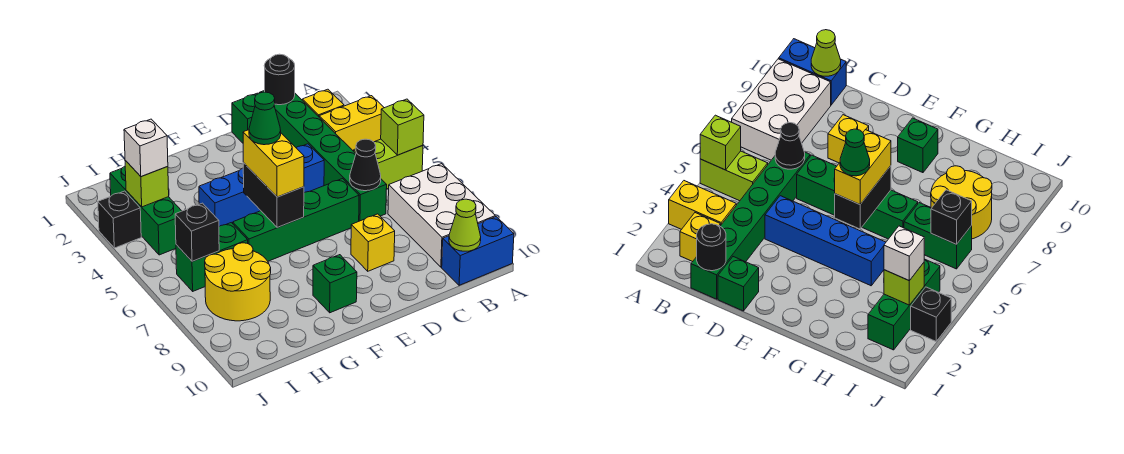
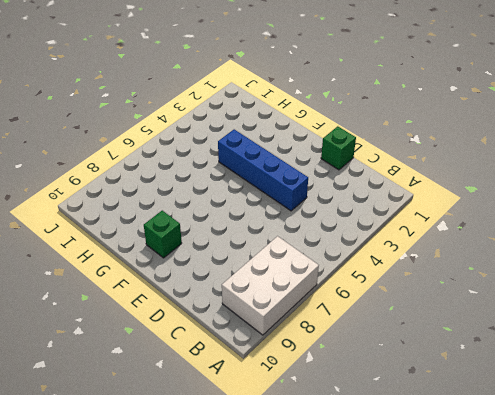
none -> yellow 1x2 brick [319,96,384,151]
none -> lime 1x2 brick [354,139,423,189]
none -> blue 1x2 brick [442,217,514,285]

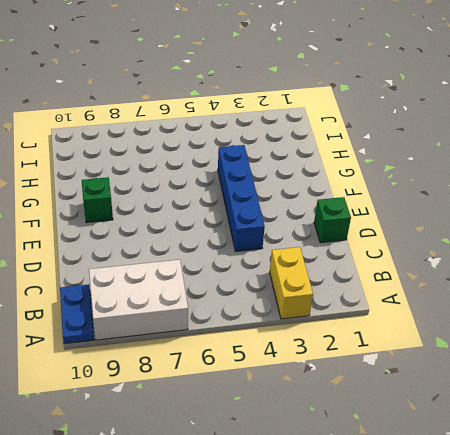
blue 1x2 plate [60,284,94,344] -> blue 1x2 brick [442,217,514,285]
none -> lime 1x2 brick [354,139,423,189]
none -> yellow 1x1 brick [302,89,344,117]
none -> green 1x6 brick [259,91,387,221]

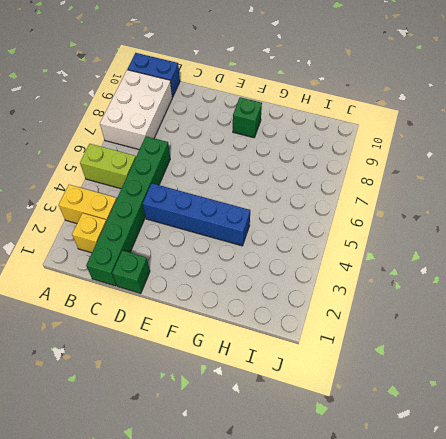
none -> green 1x4 brick [233,179,359,261]
none -> yellow 1x1 brick [351,214,395,271]
none -> green 1x2 brick [176,223,248,291]

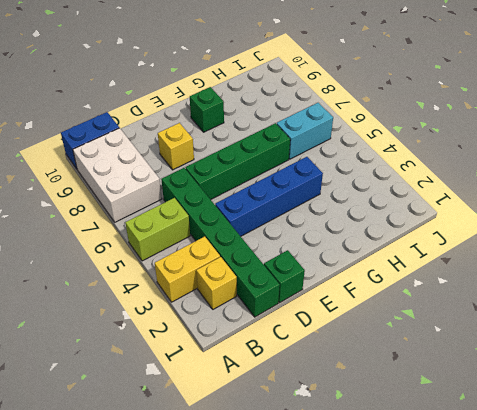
cyan 1x2 brick [277,103,333,159] -> green 1x2 brick [176,223,248,291]
none -> yellow 2x2 round brick [205,243,271,321]
none -> green 1x3 brick [110,166,181,255]
none -> black 1x1 brick [98,191,141,248]

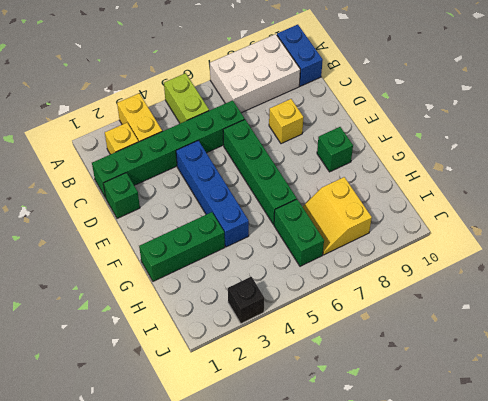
green 1x3 brick [139,212,225,281] -> green 1x3 brick moved to [110,166,181,255]
yellow 2x2 slope [303,177,372,255] -> yellow 2x2 round brick [205,243,271,321]
none -> lime 1x1 brick [381,99,424,155]
none -> lime 1x1 cone [449,199,481,251]
none -> black 1x1 round brick [264,54,295,105]

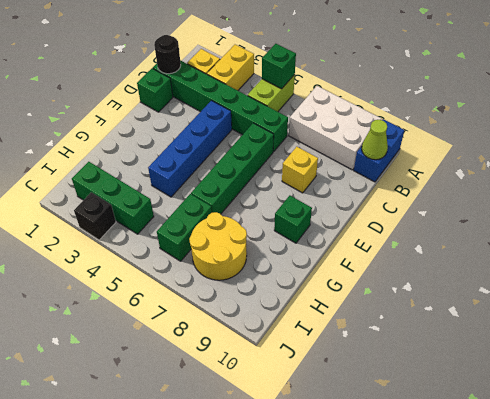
green 1x1 brick [262,44,296,89] -> lime 1x1 brick [381,99,424,155]
none -> black 1x1 cone [350,139,381,191]
none -> black 1x2 brick [243,163,304,228]
none -> lime 1x1 brick [125,160,169,207]

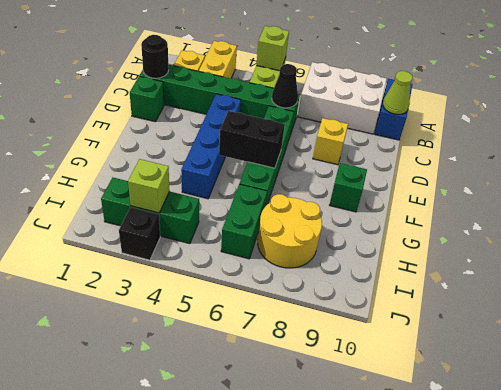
none -> black 1x1 brick [175,203,219,261]
none -> yellow 1x2 brick [243,130,304,197]
none -> white 1x1 brick [124,119,168,177]

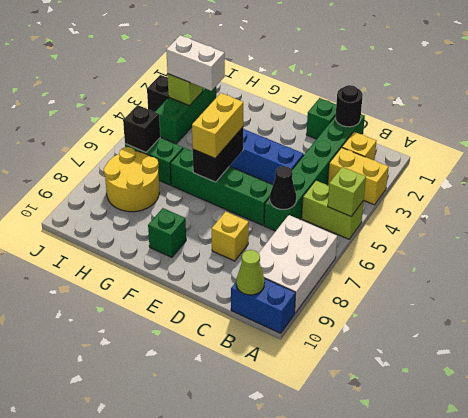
white 1x2 brick [166,35,225,91] -> white 1x1 brick [124,119,168,177]
none -> green 1x1 cone [249,92,281,145]

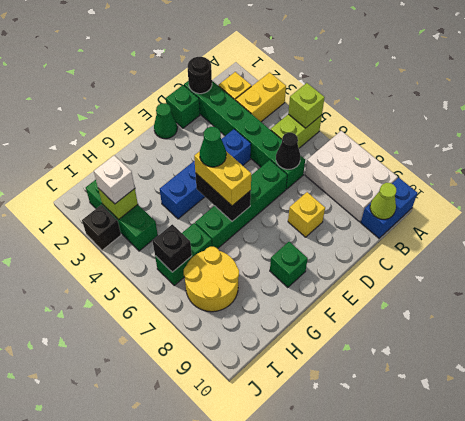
green 1x1 cone [154,103,177,139] -> none

